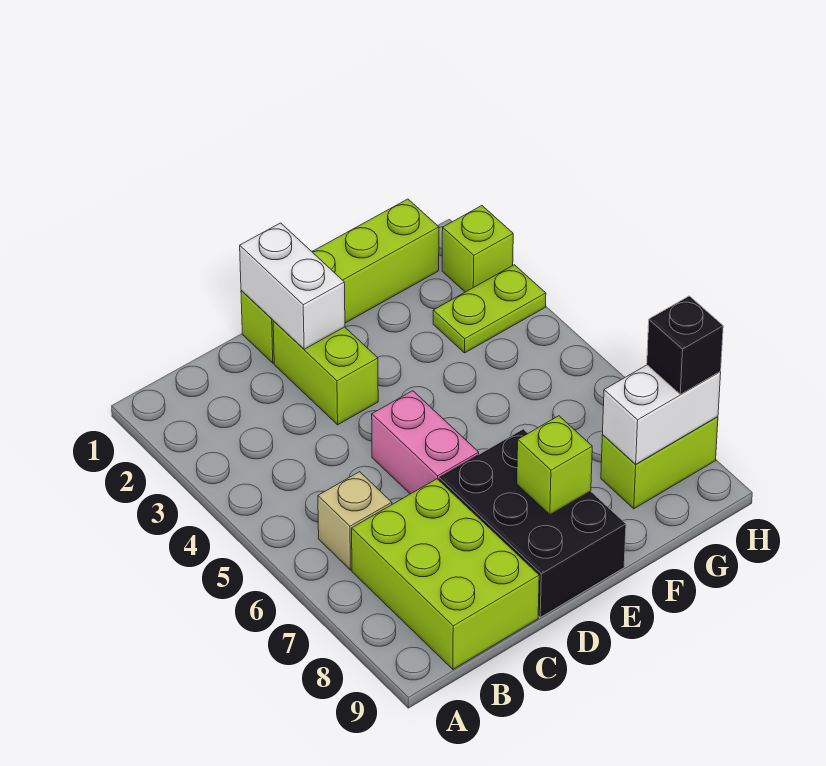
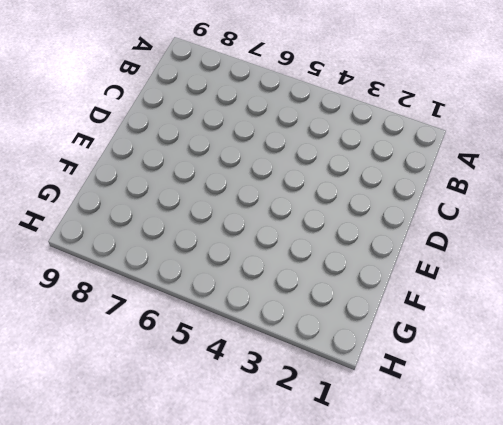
none -> tan 1x1 brick [318,472,392,570]
none -> lime 2x3 brick [352,479,539,669]
none -> lime 1x4 brick [241,199,439,363]

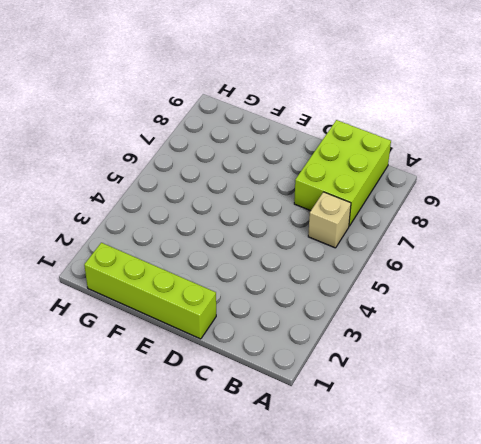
none -> lime 1x2 brick [273,321,378,425]
none -> pink 1x2 brick [372,391,479,494]
none -> black 2x3 brick [439,429,626,617]

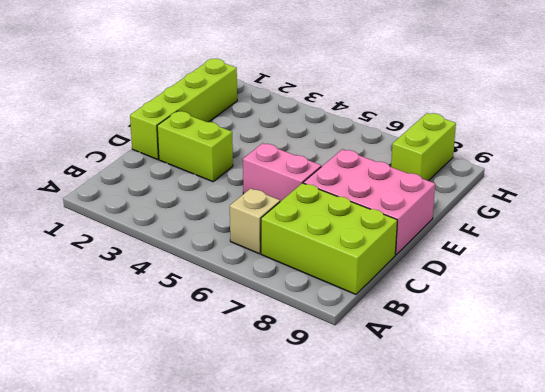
pink 2x3 brick [303,149,435,255] -> black 2x3 brick [439,429,626,617]
none -> lime 1x2 plate [433,265,546,353]
none -> lime 1x1 brick [442,206,513,292]
none -> white 1x2 brick [240,223,345,349]

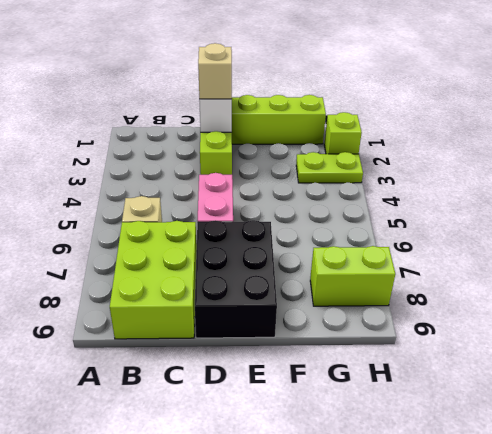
tan 1x1 brick [198,43,232,99] -> none
none -> lime 1x1 brick [517,416,592,515]
none -> white 1x2 brick [603,365,721,464]
none -> black 1x1 brick [647,296,723,395]

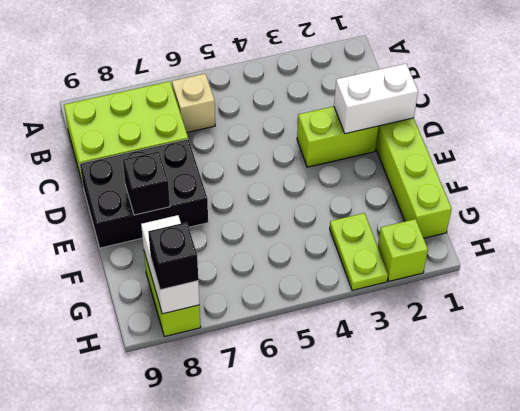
black 1x1 brick [123,151,170,215] -> lime 1x1 brick [517,416,592,515]
none -> pink 1x2 brick [372,391,479,494]

